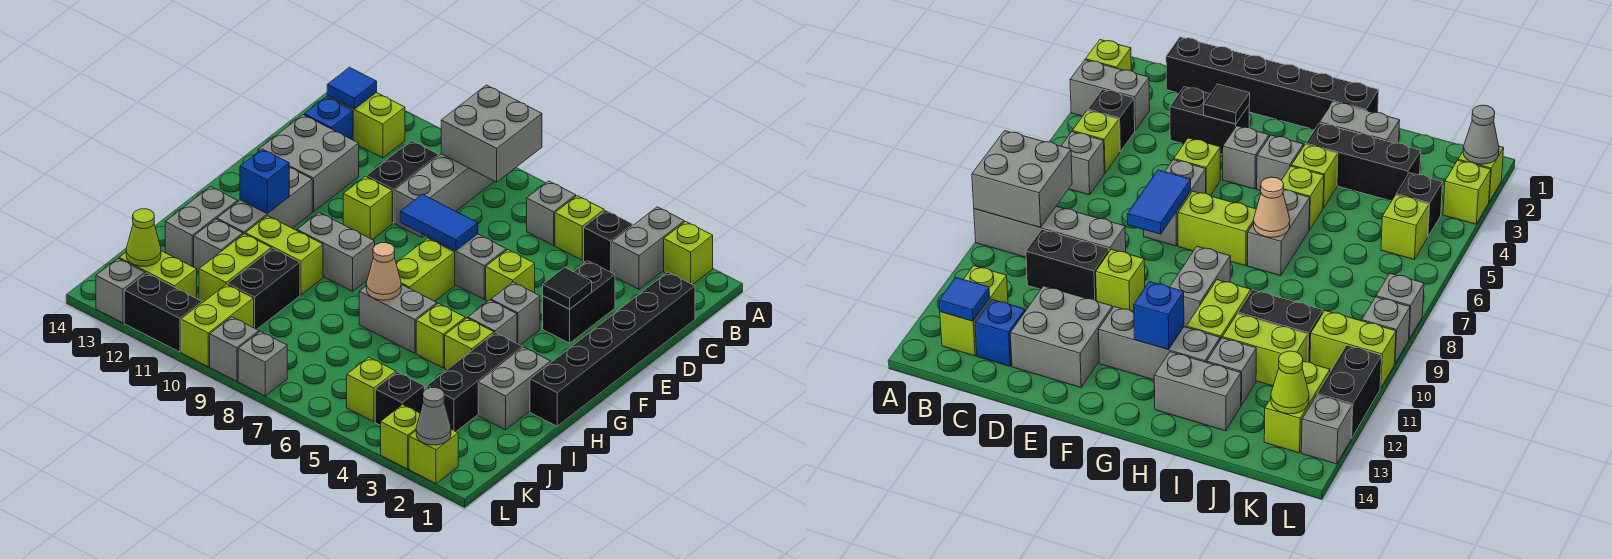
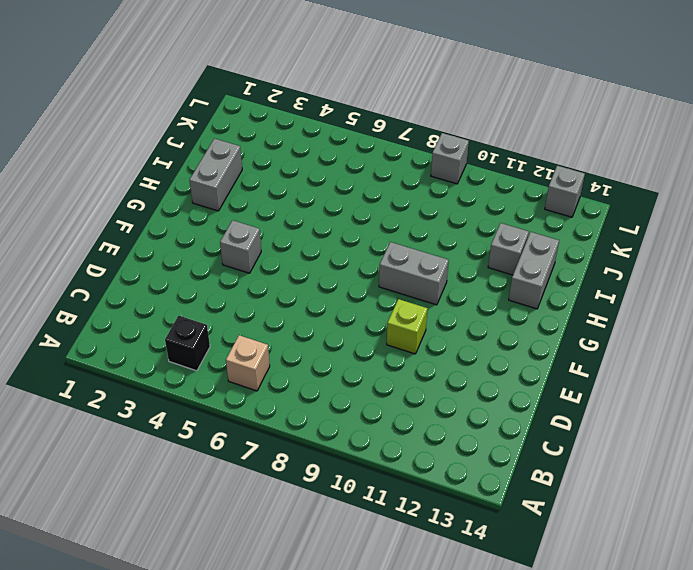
tan 1x1 brick [226,335,270,391] -> grey 1x1 brick [527,181,576,245]
none -> lime 1x1 brick [664,222,713,285]
none -> grey 1x2 brick [612,207,684,289]
none -> grey 1x4 brick [395,154,495,238]
none -> lime 1x1 brick [555,196,604,260]

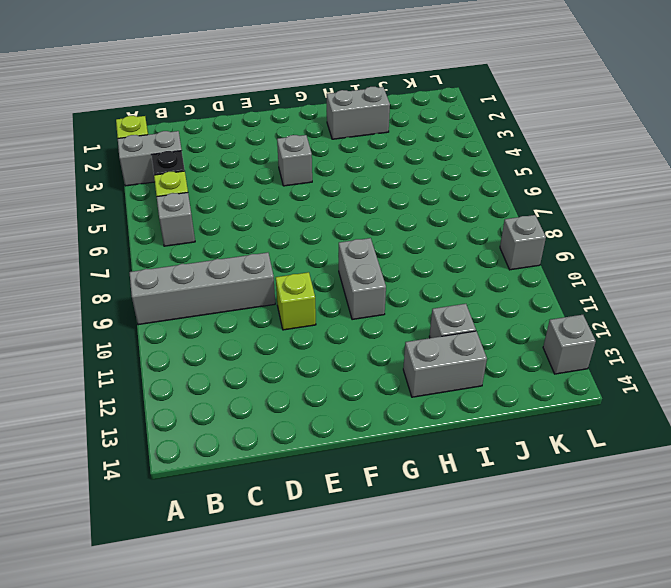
none -> lime 1x2 brick [327,92,405,158]
none -> black 1x6 brick [530,272,695,426]
none -> black 1x2 brick [366,141,439,223]
none -> blue 1x1 brick [304,97,353,140]

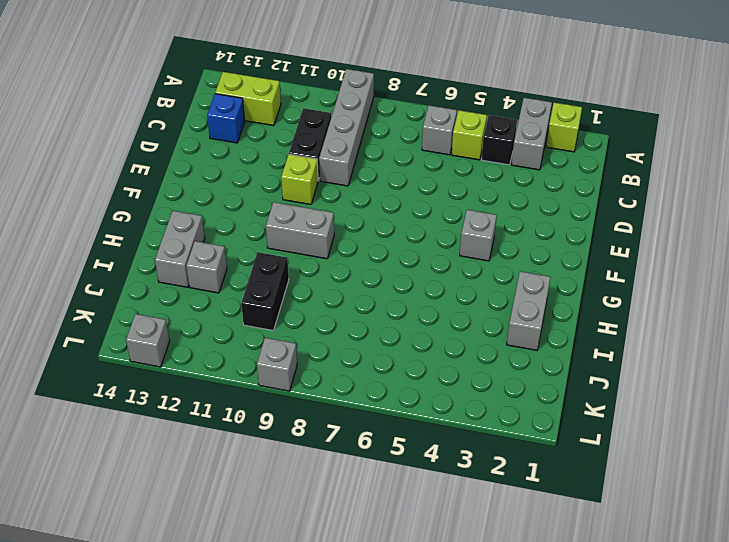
none -> black 1x6 brick [530,272,695,426]
none -> black 1x2 brick [543,261,615,343]
none -> grey 2x2 brick [258,115,359,212]
none -> lime 1x1 brick [486,250,535,301]

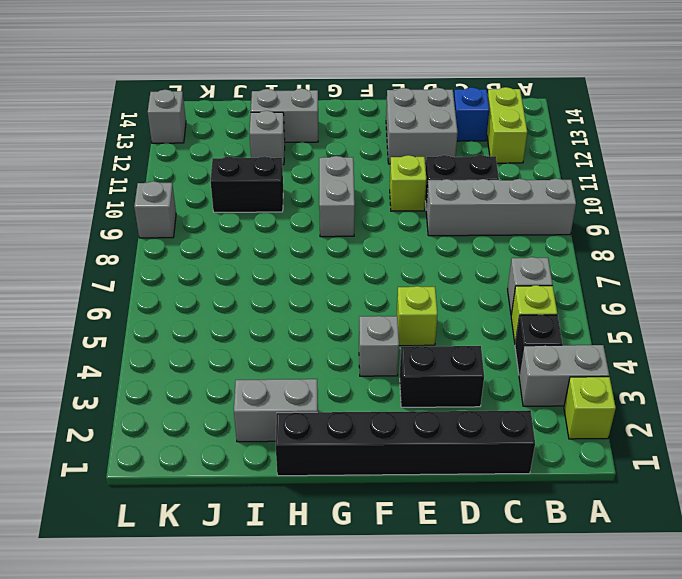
none -> grey 1x2 brick [429,234,506,299]
none -> lime 1x2 brick [396,238,455,301]
none -> grey 1x3 brick [217,168,312,234]
none -> grey 1x1 brick [468,300,517,343]

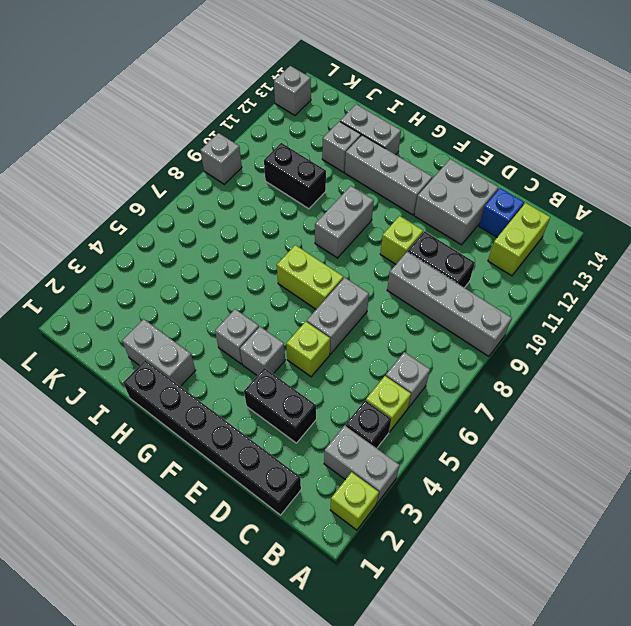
none -> black 1x3 brick [427,333,522,432]
none -> lime 1x1 brick [445,318,494,370]
none -> lime 1x1 brick [416,303,465,368]
none -> grey 1x2 brick [359,284,437,353]

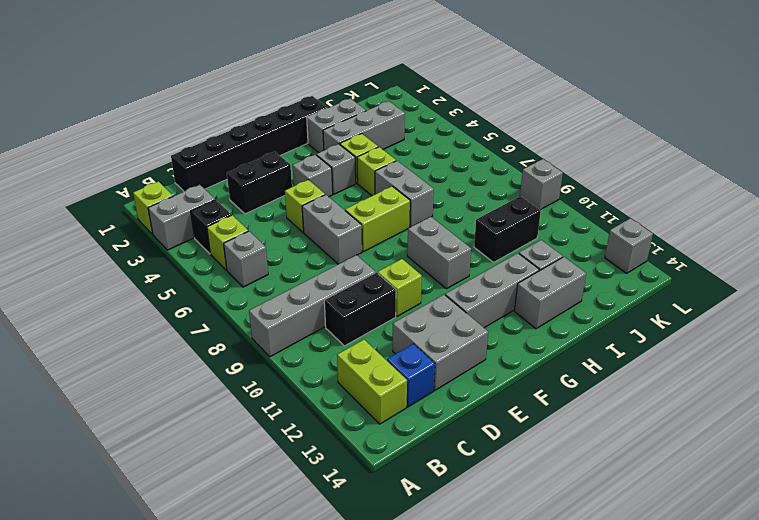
grey 1x3 brick [323,101,405,150] -> black 1x3 brick [427,333,522,432]
none -> lime 1x2 brick [245,216,323,295]
none -> lime 1x2 brick [199,234,271,303]
none -> black 1x1 brick [375,372,424,425]
none -> lime 1x1 brick [347,357,396,422]

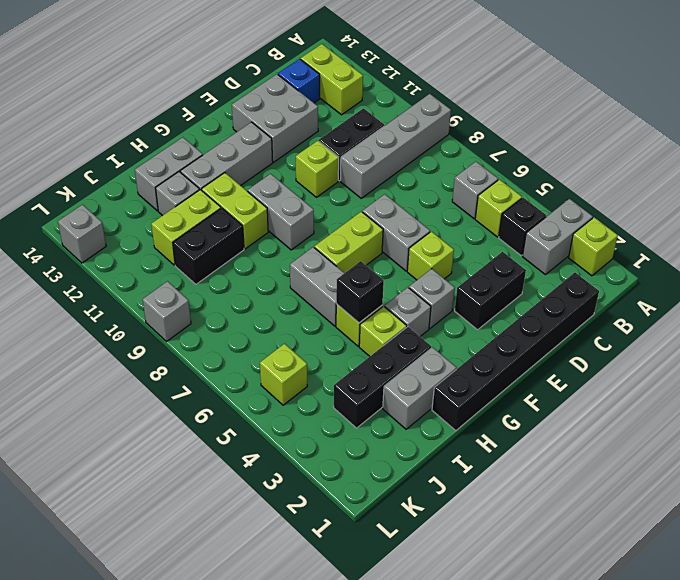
black 1x1 brick [336,261,384,323] -> black 1x1 brick moved to [375,372,424,425]
none -> lime 1x2 brick [181,284,254,367]
none -> lime 1x2 brick [119,251,197,298]
none -> lime 1x1 brick [409,429,458,484]
none -> lime 1x1 brick [381,404,420,469]

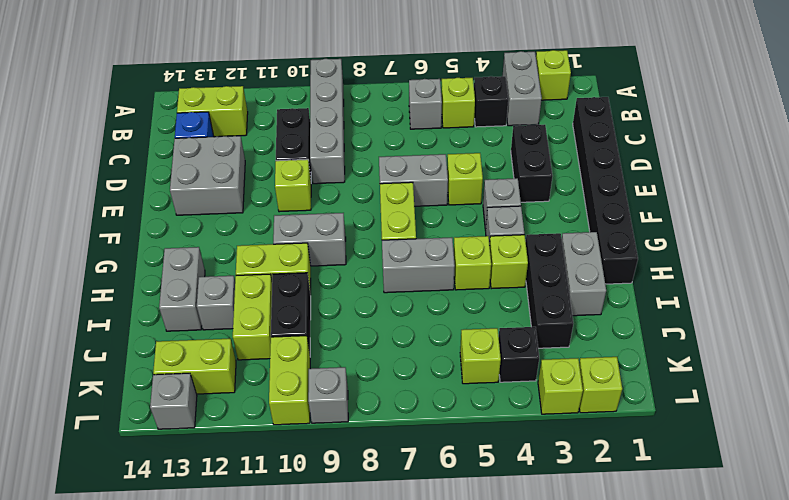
none -> grey 1x3 brick [217,168,312,234]
none -> grey 1x1 brick [238,331,287,396]
none -> black 1x2 brick [124,273,202,352]
none -> grey 2x2 brick [441,85,542,182]

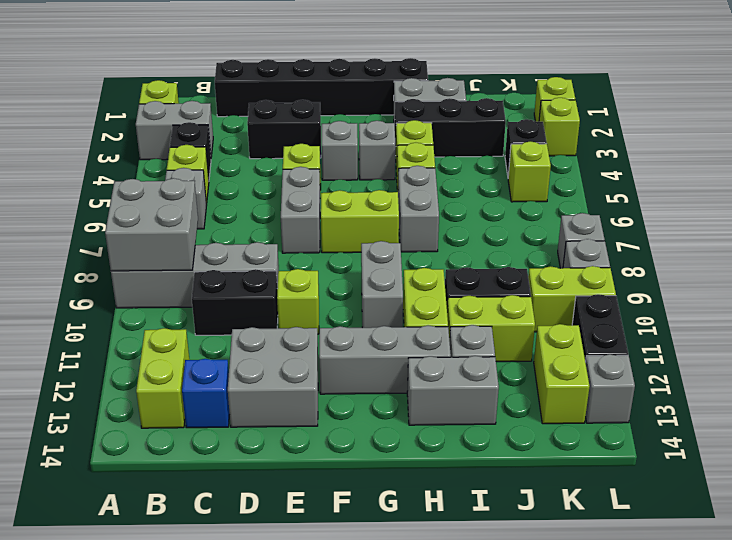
none -> blue 1x1 tile [327,67,377,109]
none -> black 1x1 tile [543,267,592,309]
none -> blue 1x2 tile [400,194,478,251]
none -> blue 1x1 brick [240,149,290,214]

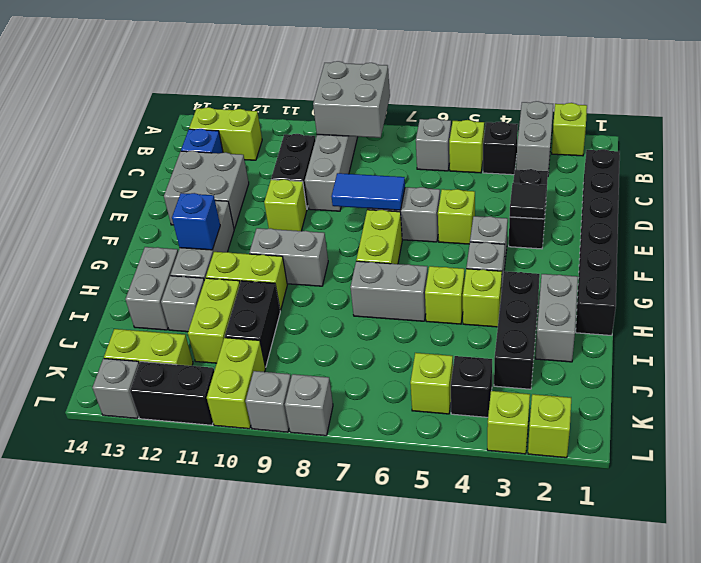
none -> blue 1x1 tile [327,67,377,109]
none -> tan 1x1 cone [366,243,401,300]
none -> lime 1x1 cone [126,209,161,266]
none -> grey 1x1 cone [416,387,451,445]

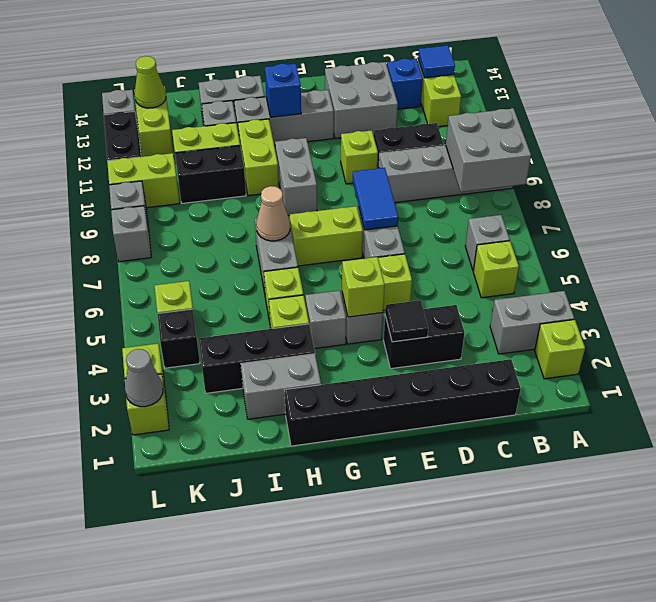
lime 1x1 brick [342,257,385,317] -> none
none -> black 1x1 brick [584,210,633,273]

